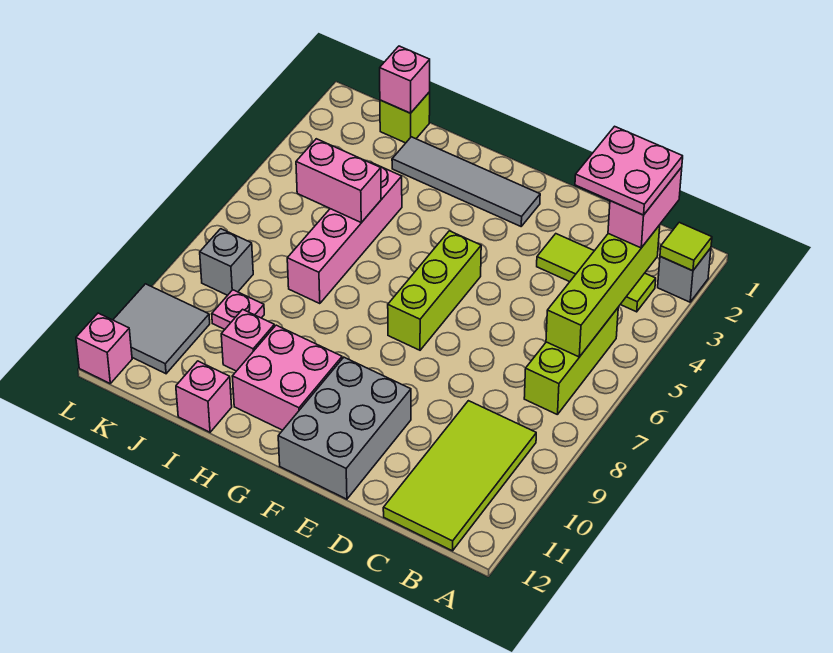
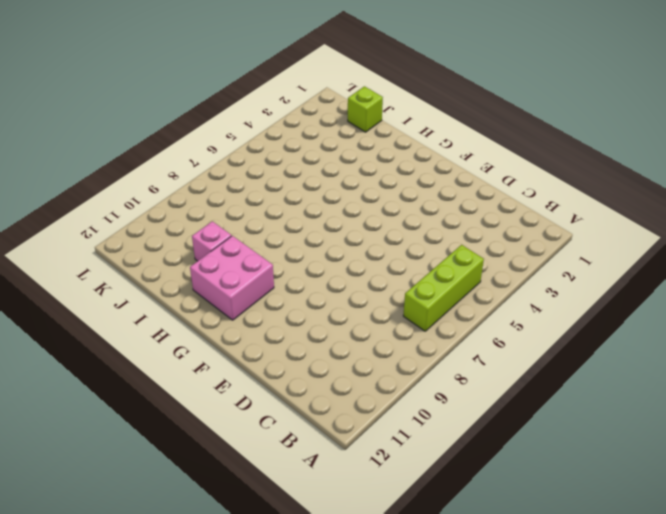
none -> grey 1x1 brick [658,248,711,302]
none -> lime 1x3 tile [537,234,656,312]
none -> lime 2x4 tile [383,401,536,551]

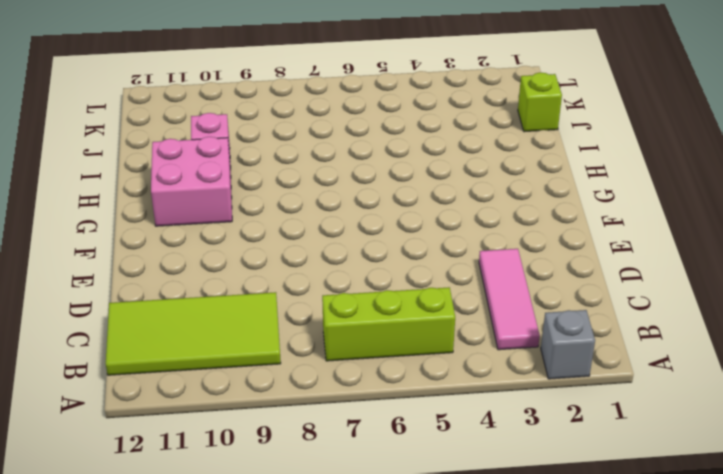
pink 1x3 tile [479,249,540,350] -> lime 1x3 tile [537,234,656,312]
none -> grey 2x3 brick [278,357,411,499]
none -> grey 1x4 tile [392,137,540,226]
none -> lime 1x3 brick [388,231,481,350]

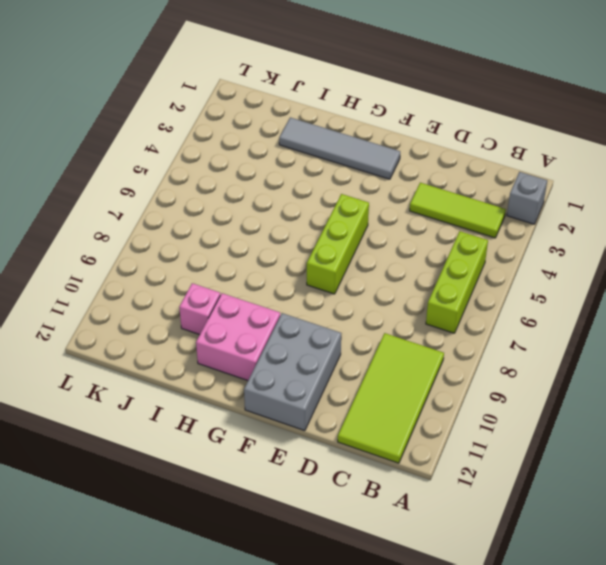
none -> pink 1x4 brick [287,162,402,304]
none -> pink 1x1 brick [176,361,232,432]
none -> lime 1x1 brick [380,92,430,143]

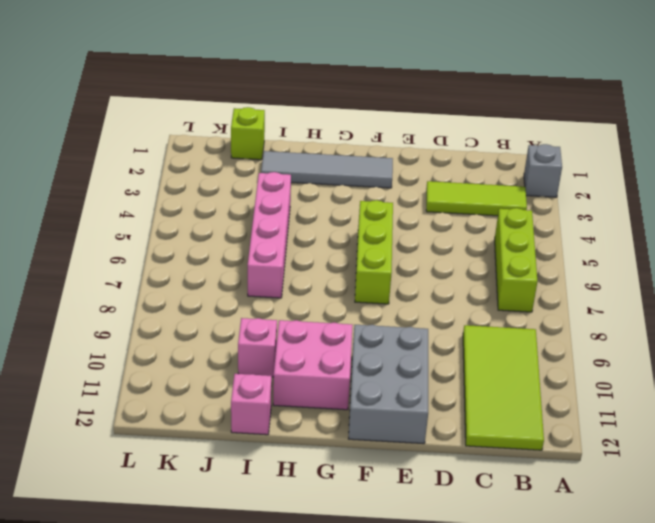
none -> pink 1x1 plate [212,290,264,329]
none -> grey 1x1 brick [200,229,253,295]
none -> grey 2x2 tile [113,284,210,374]

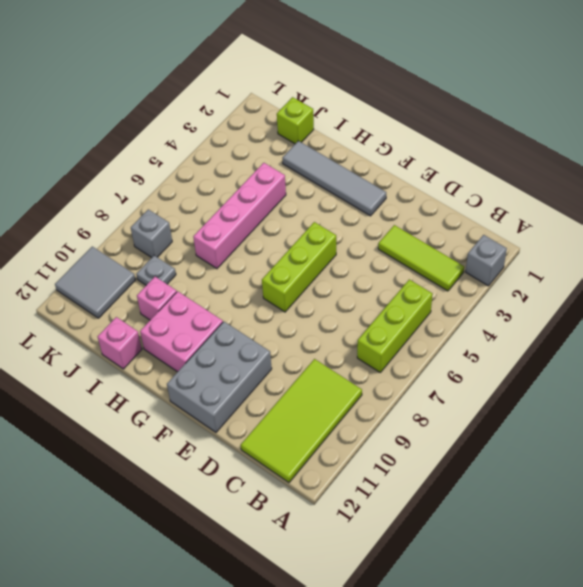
grey 1x1 plate [136,256,176,285] -> pink 1x1 plate [212,290,264,329]
none -> pink 1x1 brick [76,313,132,383]
none -> lime 1x1 tile [660,222,712,271]
none -> lime 1x4 brick [546,225,660,357]

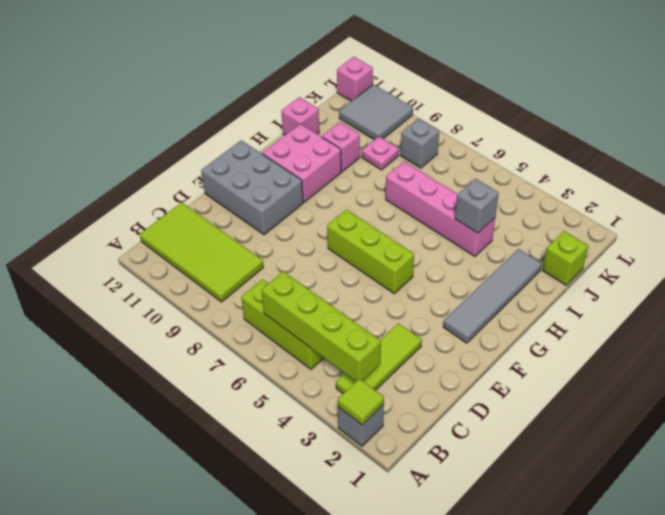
grey 1x1 brick [455,179,499,233] -> none
none -> pink 1x2 brick [296,139,381,223]
none -> pink 1x1 brick [380,46,430,113]
none -> pink 1x2 brick [608,167,682,248]

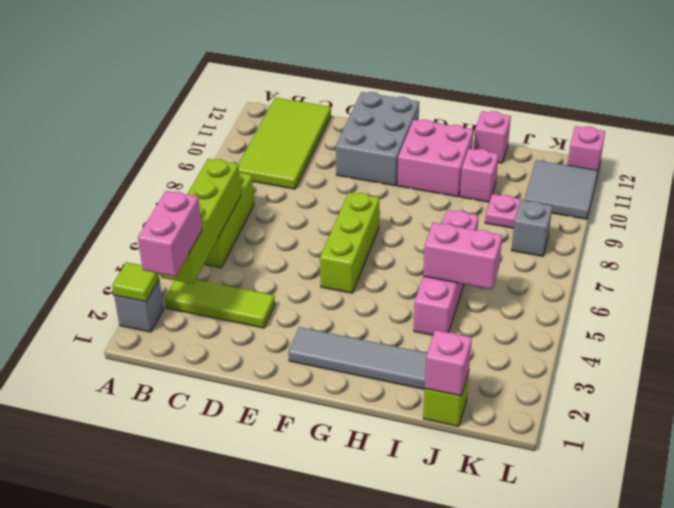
none -> pink 2x2 plate [575,126,683,215]

